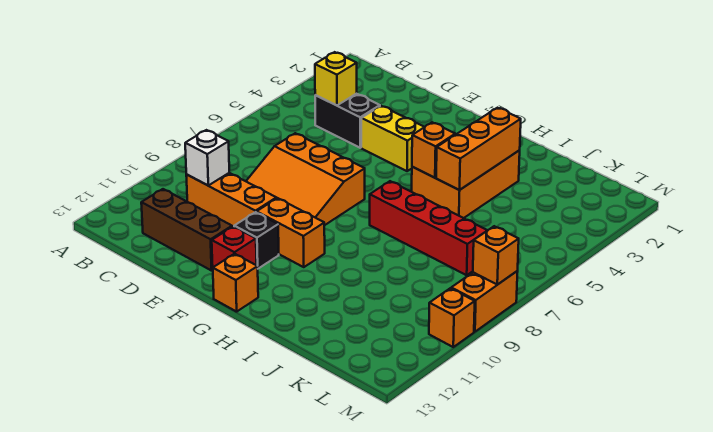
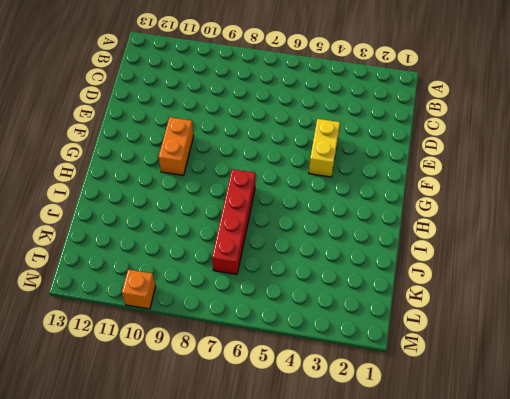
none -> black 1x2 brick [315,94,380,148]
none -> orange 1x3 brick [186,173,276,227]
none -> brown 1x3 brick [141,189,232,271]

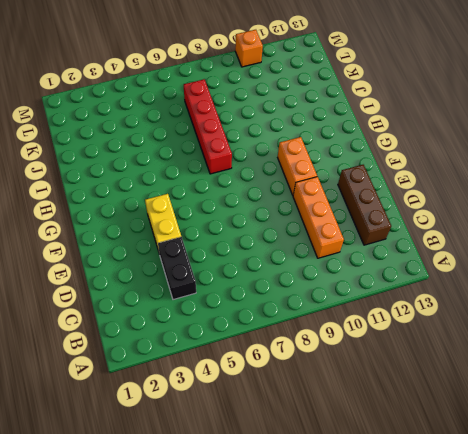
none -> orange 3x3 slope [246,133,365,225]
none -> black 1x1 brick [234,212,279,269]
none -> red 1x1 brick [212,226,257,267]

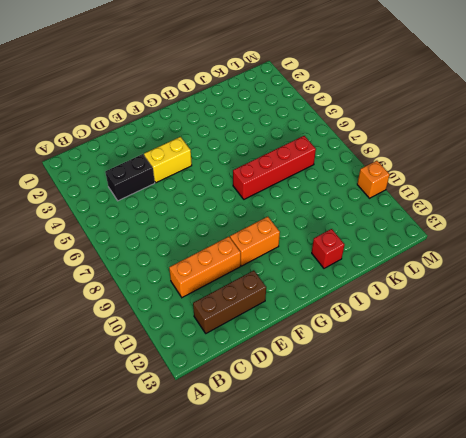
red 1x1 brick [312,229,344,268] -> red 1x1 brick moved to [212,226,257,267]
none -> orange 3x3 slope [246,133,365,225]
none -> black 1x1 brick [234,212,279,269]
none -> orange 1x1 brick [213,254,258,312]

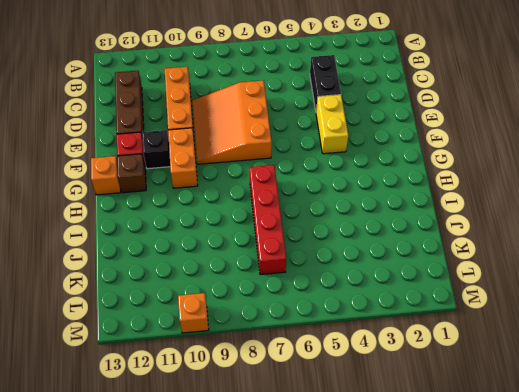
brown 1x1 brick [117,154,146,193] -> none
none -> orange 2x3 brick [412,150,520,218]
none -> orange 1x2 brick [451,271,518,332]
none -> yellow 1x1 brick [315,52,357,105]

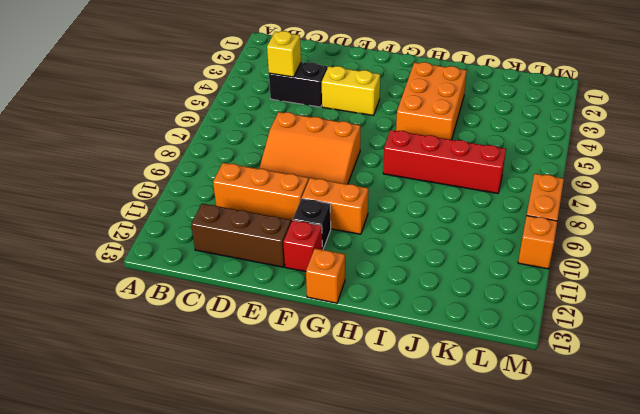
none -> white 1x1 brick [185,130,229,185]
none -> orange 1x1 brick [412,122,455,178]
none -> orange 1x3 brick [436,108,521,190]

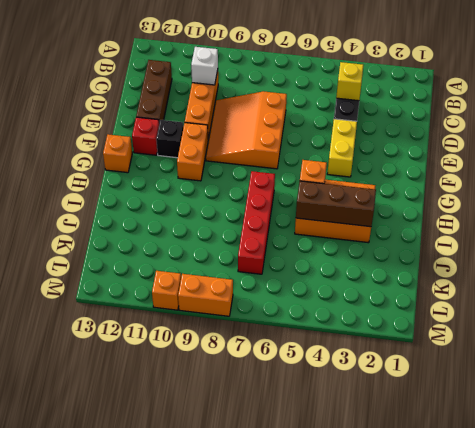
brown 1x3 brick [296,181,376,227] -> orange 1x3 brick [436,108,521,190]
none -> orange 1x1 brick [473,226,519,285]

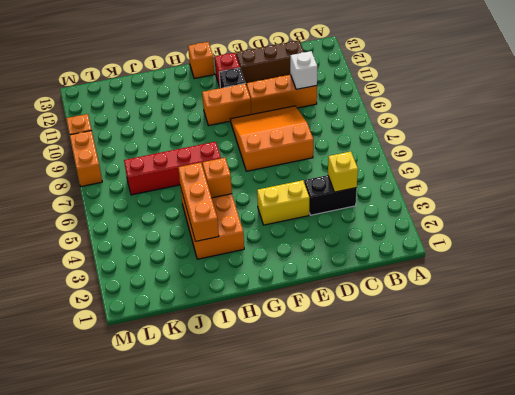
none -> orange 1x1 brick [473,226,519,285]

